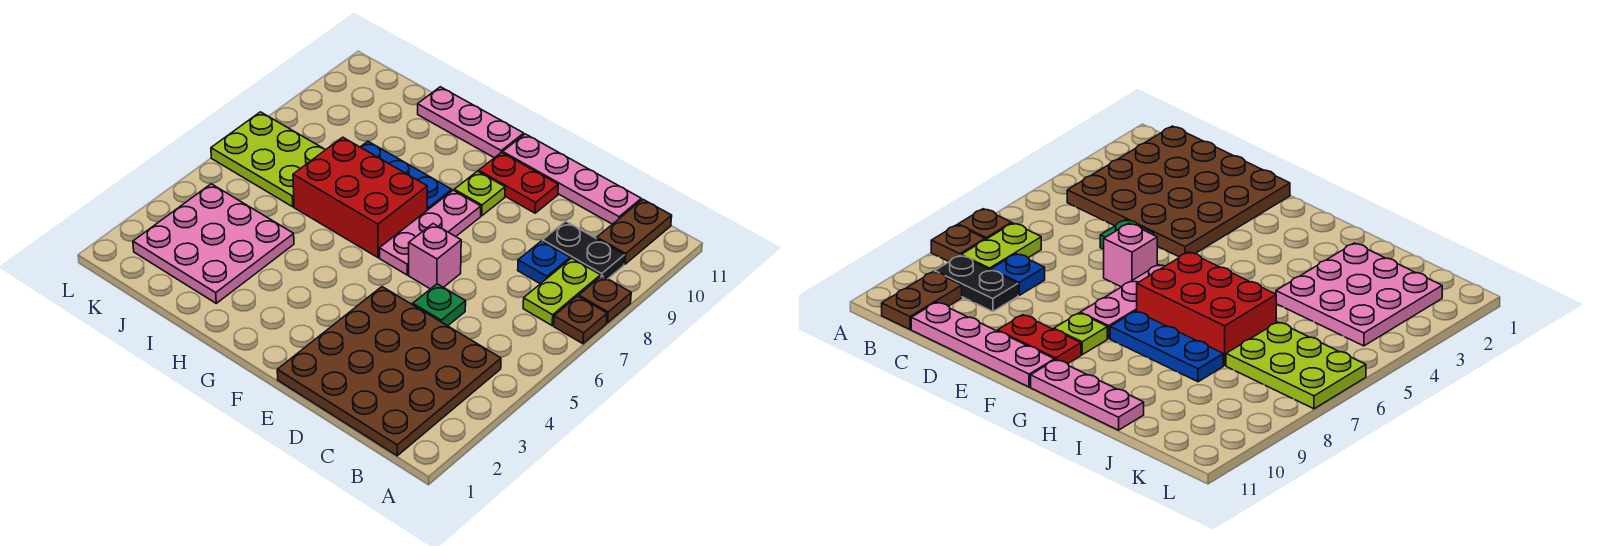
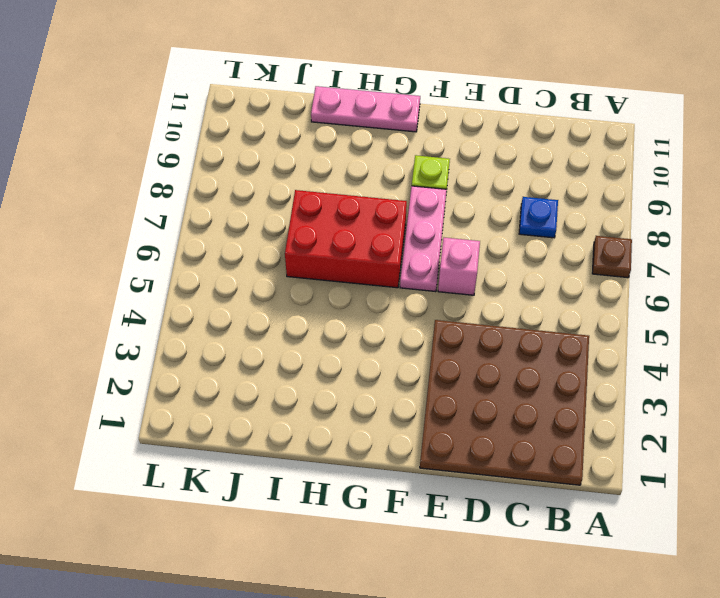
none -> brown 1x1 plate [579,276,631,323]
none -> lime 1x2 plate [523,258,601,325]
none -> black 1x2 plate [543,221,625,279]

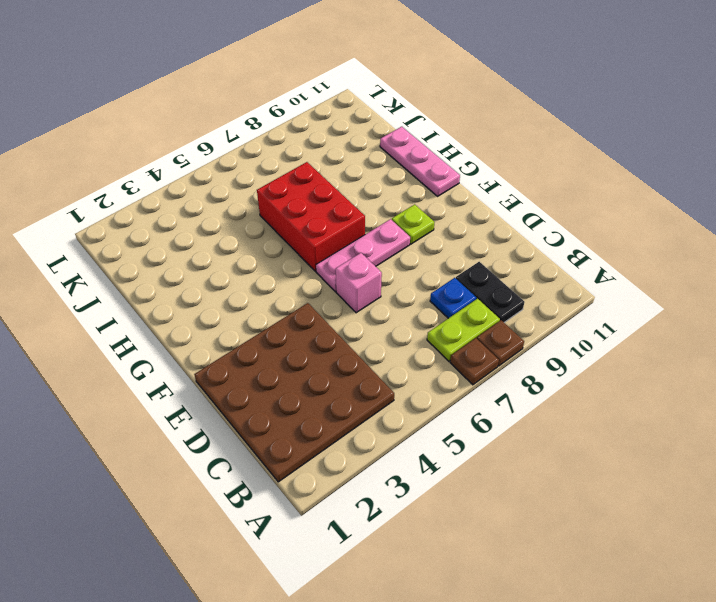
none -> brown 1x2 plate [597,199,672,264]
none -> pink 1x4 plate [503,134,641,224]
none -> green 1x1 plate [413,284,466,326]

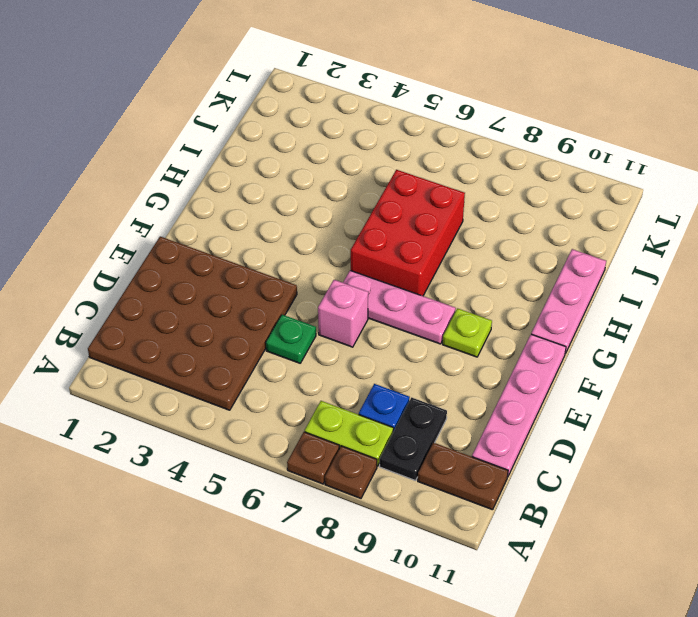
none -> red 1x2 plate [479,152,558,213]
none -> blue 1x3 plate [361,141,452,210]
none -> pink 3x3 plate [133,184,294,303]

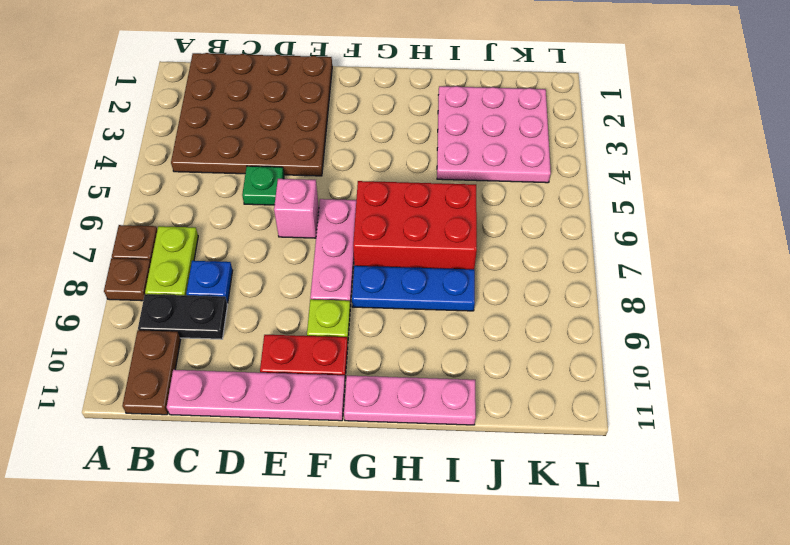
none -> lime 2x3 plate [211,112,325,207]

